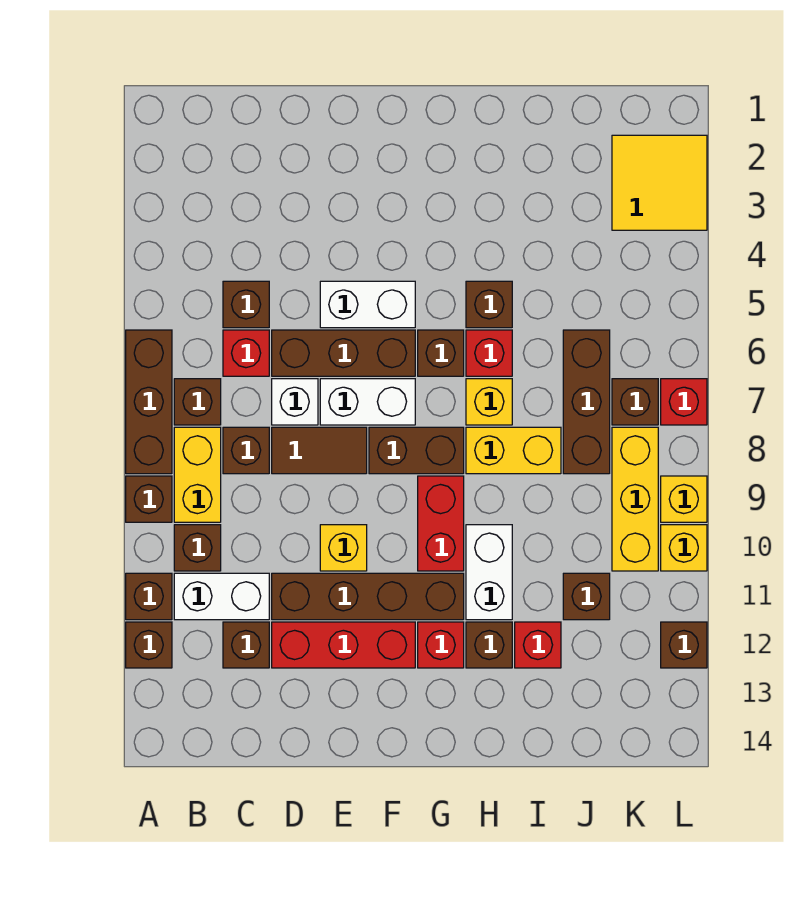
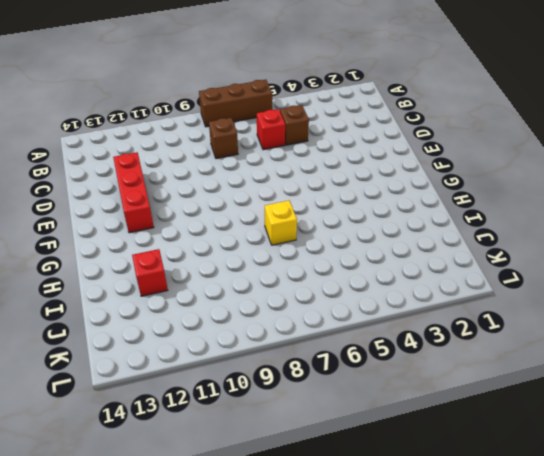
none -> brown 1x1 brick [126,476,172,522]
none -> brown 1x1 brick [126,573,172,620]
none -> brown 1x1 brick [126,622,172,668]
none -> brown 1x1 brick [174,379,221,425]

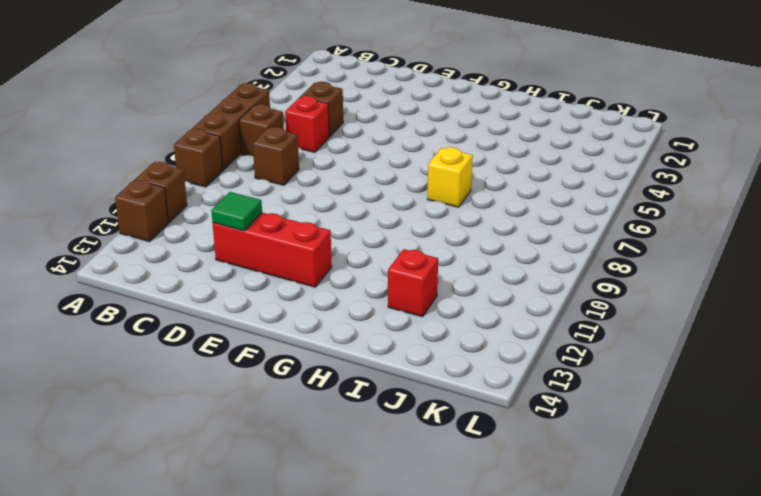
green 1x1 tile [211,192,262,231] -> none
none -> yellow 1x2 brick [174,427,221,522]
none -> brown 1x1 brick [174,525,221,571]
none -> white 1x2 brick [174,573,269,620]
none -> brown 1x1 brick [223,622,269,668]

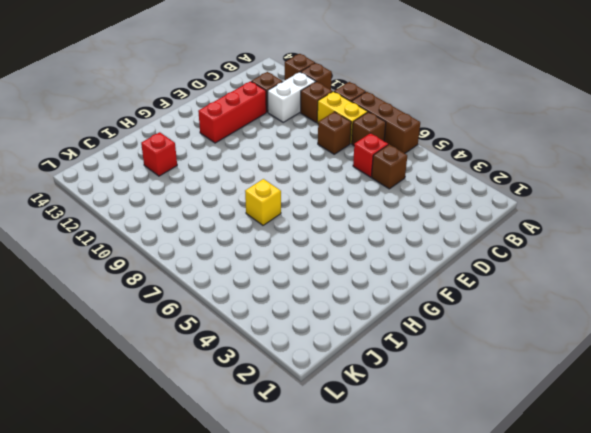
none -> brown 1x3 brick [272,330,415,376]
none -> white 1x1 brick [272,379,318,425]
none -> brown 1x2 tile [272,427,367,474]
none -> brown 1x4 brick [272,573,464,620]

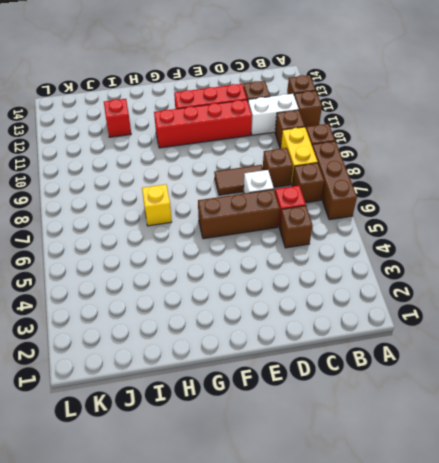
red 1x4 brick [154,100,252,148] -> brown 1x4 brick [272,573,464,620]
none -> white 1x2 brick [320,281,415,328]
none -> white 1x2 brick [320,379,415,425]
none -> yellow 1x1 brick [320,525,367,571]
none -> brown 1x2 brick [369,427,464,474]

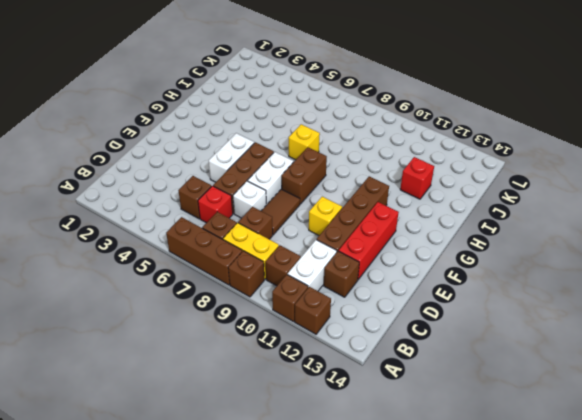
none -> brown 1x1 brick [418,330,464,376]
none -> red 1x2 brick [418,476,464,571]
none -> red 1x1 brick [418,622,464,668]
none -> brown 1x1 brick [466,281,512,328]

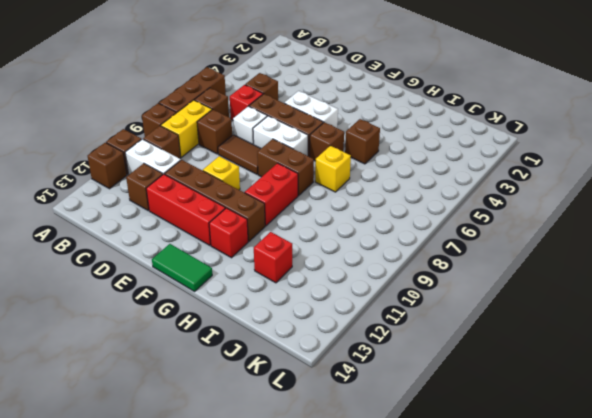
green 1x2 tile [152,244,212,291] -> none
none -> red 1x1 brick [466,330,512,376]
none -> yellow 1x2 brick [466,427,561,474]
none -> white 1x2 brick [466,525,512,620]
none -> brown 1x1 brick [466,622,512,668]

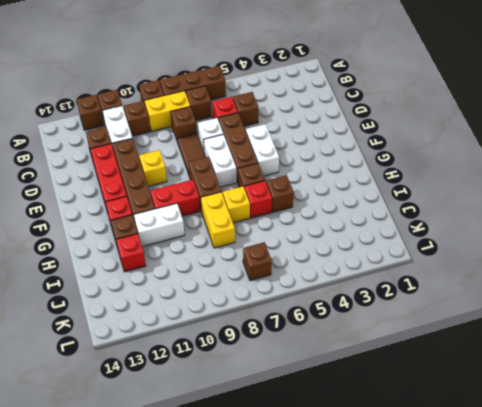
none -> brown 1x3 brick [563,330,610,474]
none -> brown 1x1 brick [563,573,610,620]
none -> yellow 2x2 tile [612,135,707,230]
none -> yellow 1x3 brick [612,427,658,571]

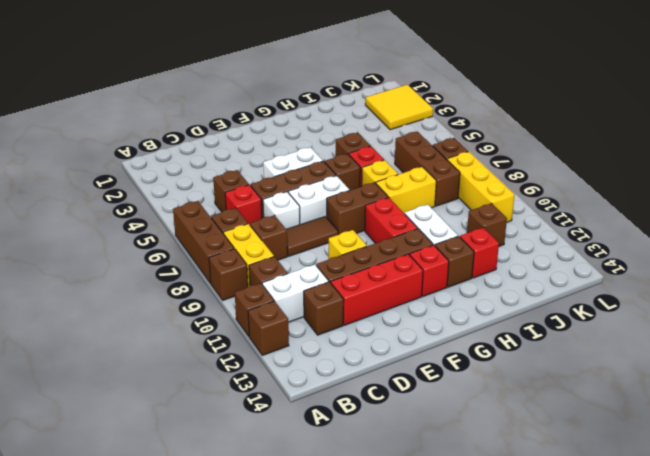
none -> red 1x1 brick [661,379,707,425]
none -> yellow 1x1 brick [661,476,707,522]
none -> yellow 1x1 brick [661,525,707,571]
none -> brown 1x1 brick [661,622,707,668]

